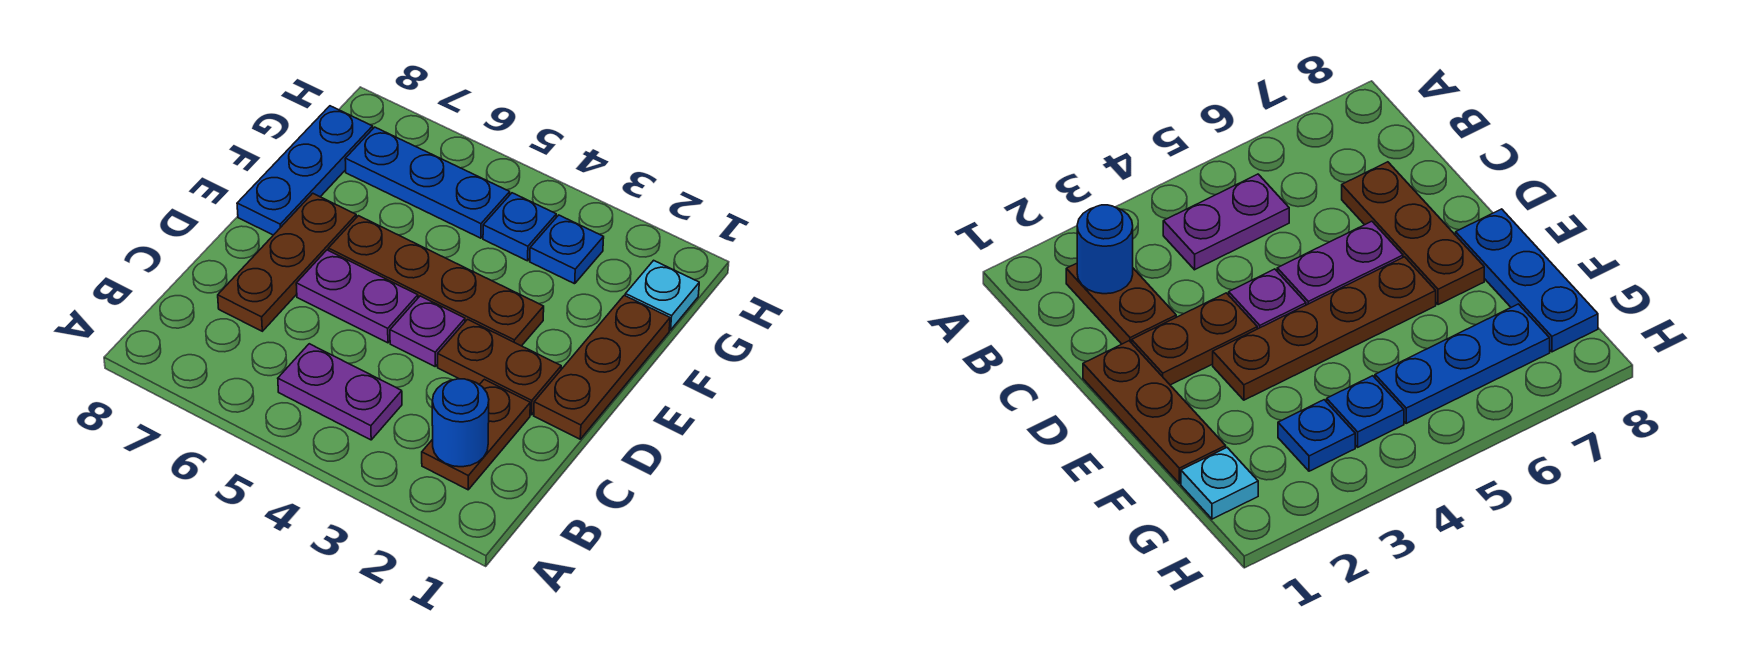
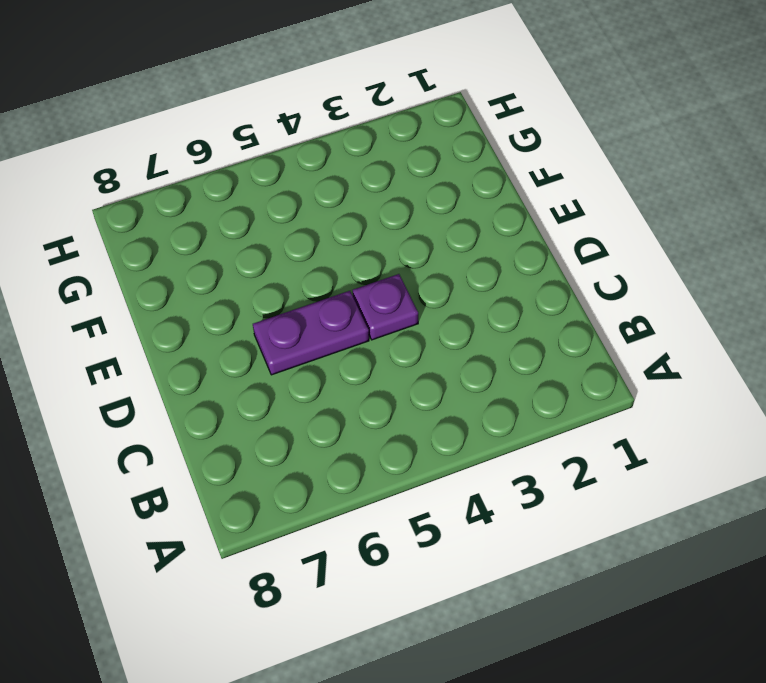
none -> brown 1x2 plate [422,379,530,490]
none -> purple 1x2 plate [278,344,402,440]
none -> brown 1x3 plate [218,193,356,331]

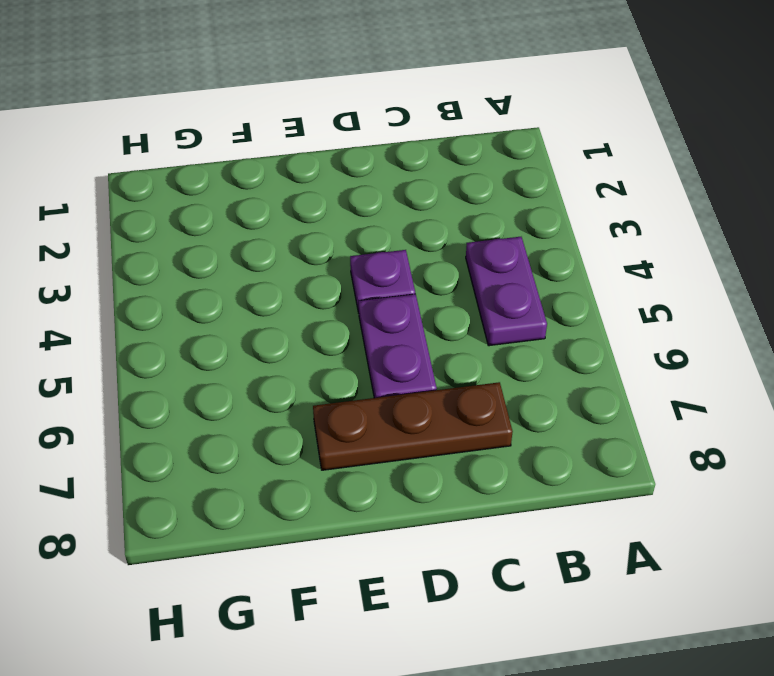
none -> brown 1x2 plate [422,379,530,490]
none -> brown 1x3 plate [534,295,670,439]
none -> brown 1x2 plate [438,319,561,415]

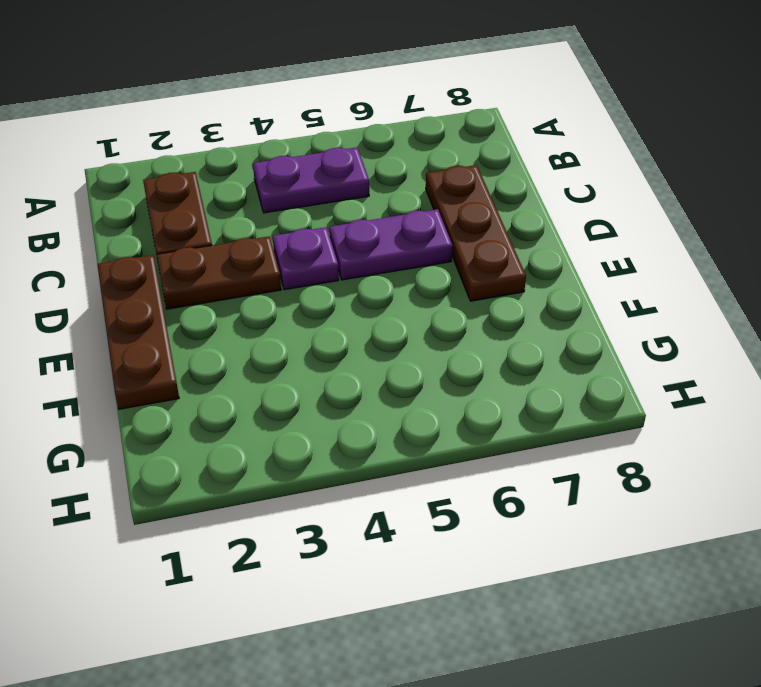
none -> brown 1x4 plate [328,216,544,346]
none -> blue 1x3 plate [237,106,373,235]
none -> cyan 1x1 plate [625,260,699,330]

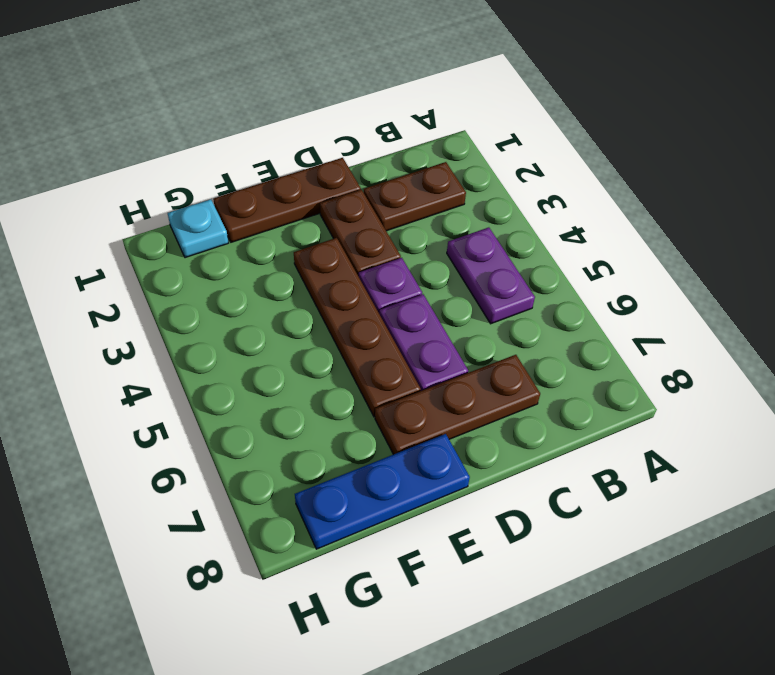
none -> blue 1x1 plate [530,215,604,284]
none -> blue 1x1 plate [483,193,556,261]
none -> blue 1x3 plate [345,127,510,238]

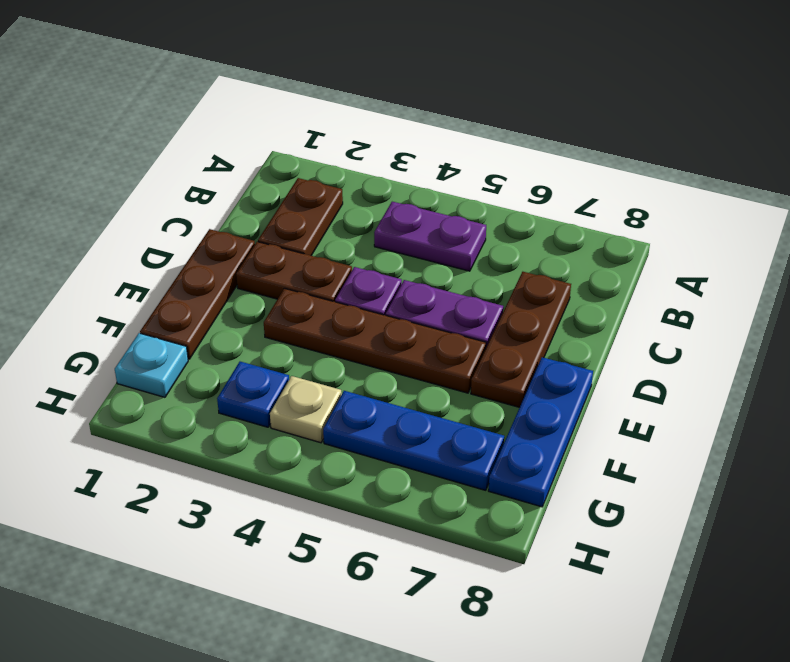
tan 1x1 plate [270,376,342,443] -> blue 1x1 plate [483,193,556,261]
none -> blue 1x1 round brick [432,379,489,467]

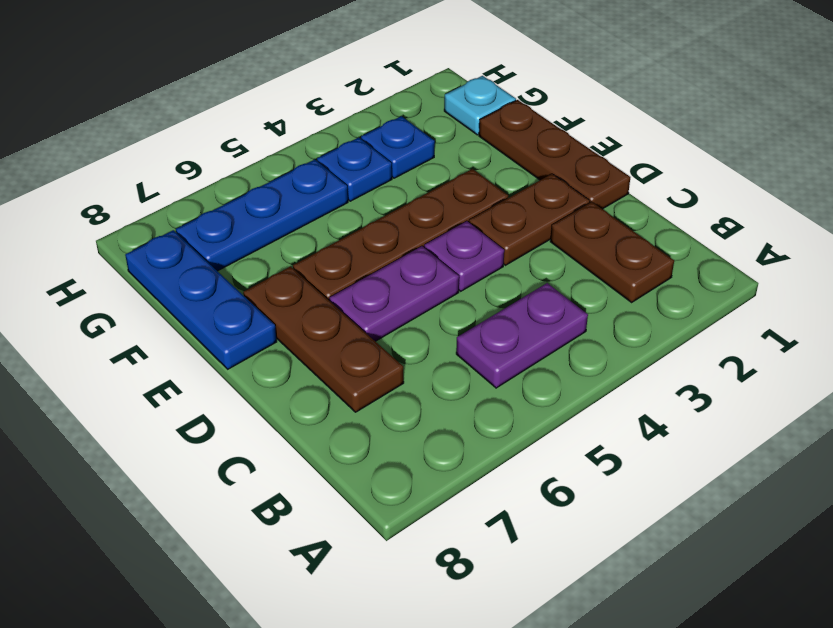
none -> blue 1x1 round brick [432,379,489,467]

